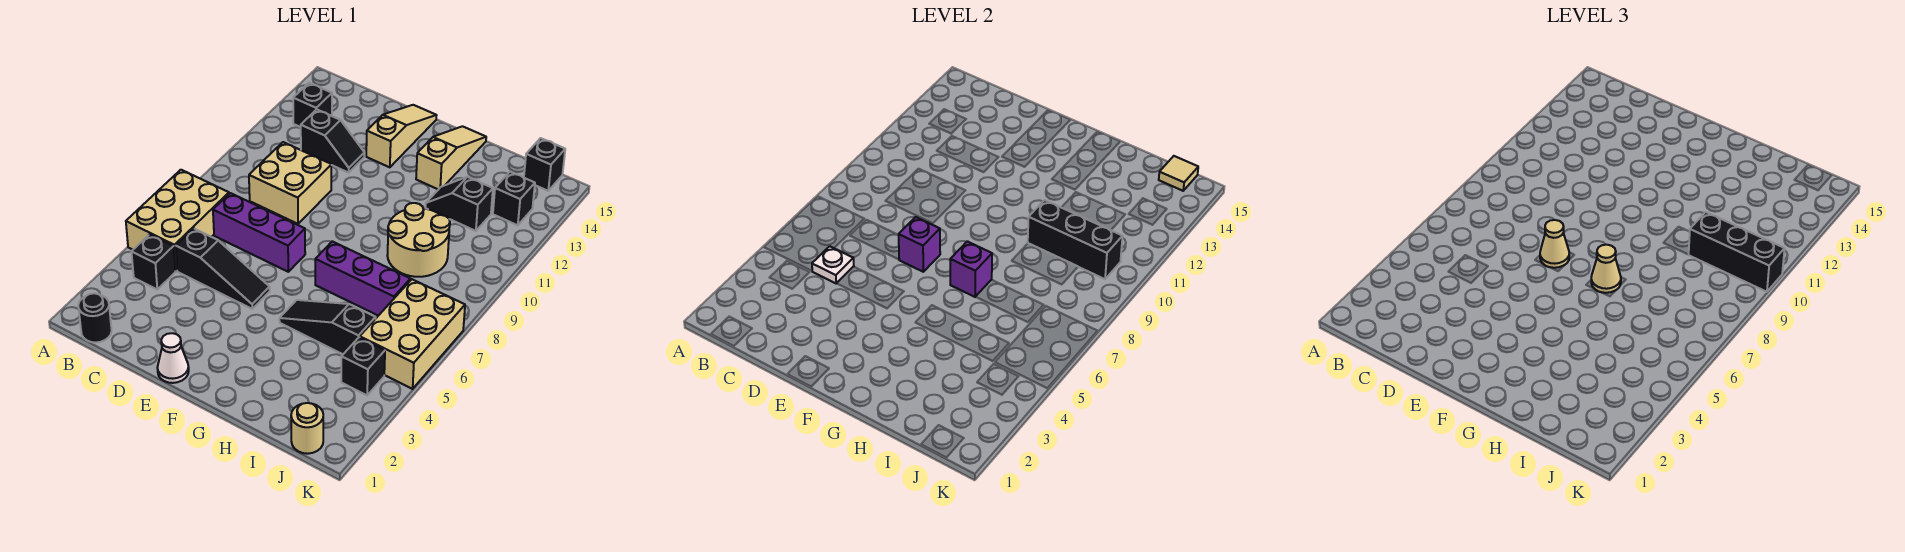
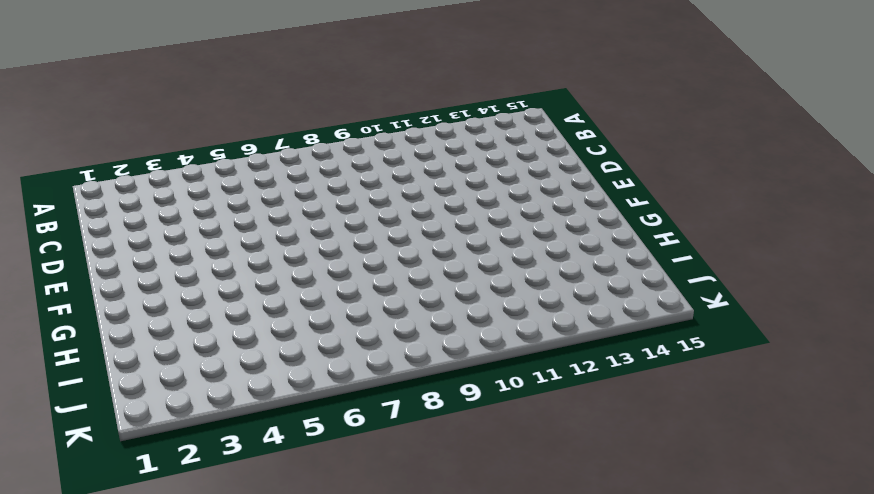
none -> tan 2x3 brick [126,170,229,271]
none -> black 1x1 round brick [78,293,112,342]
none -> black 1x1 brick [131,234,175,289]

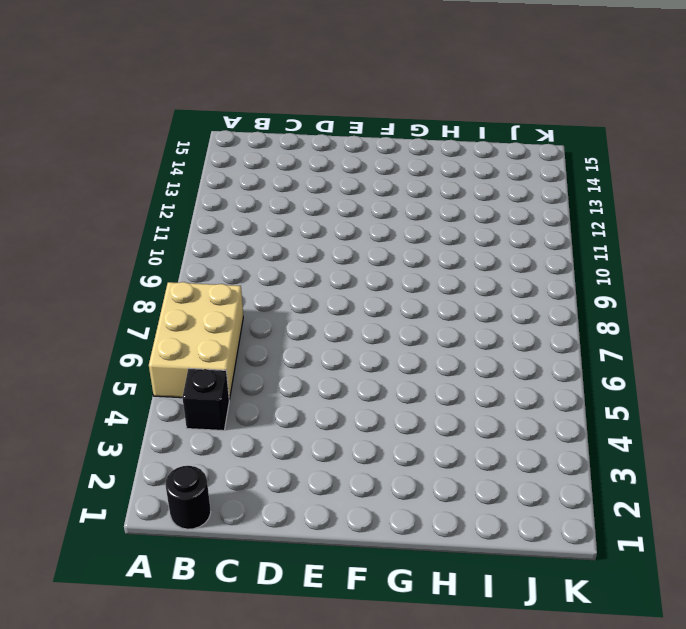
none -> black 1x1 brick [293,83,332,127]
none -> black 1x3 slope [176,228,270,309]
none -> purple 1x3 brick [213,193,305,272]

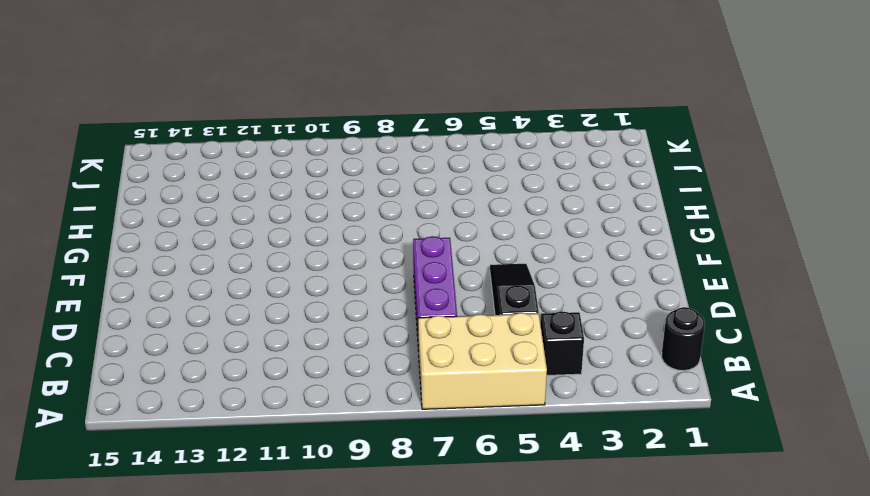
none -> black 1x1 brick [293,83,332,127]
none -> tan 2x2 brick [249,142,331,224]
none -> black 1x2 slope [301,109,364,173]

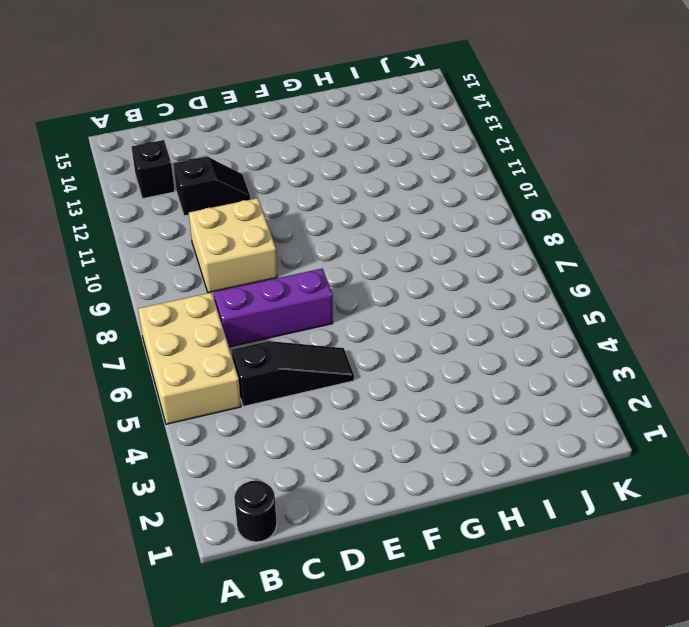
none -> black 1x1 brick [131,234,175,289]
none -> white 1x1 cone [157,333,189,383]
none -> tan 1x3 slope [366,105,437,167]

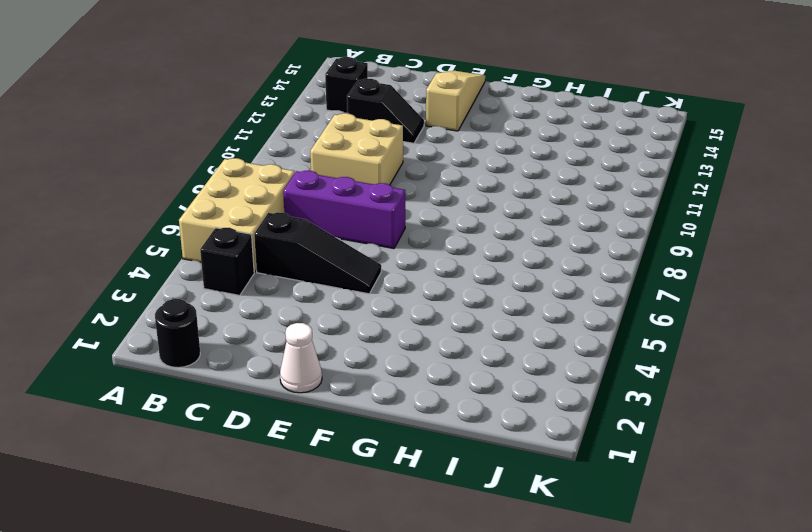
none -> black 1x3 slope [279,300,376,354]
none -> purple 1x3 brick [315,241,410,316]
none -> tan 1x3 slope [416,126,486,189]

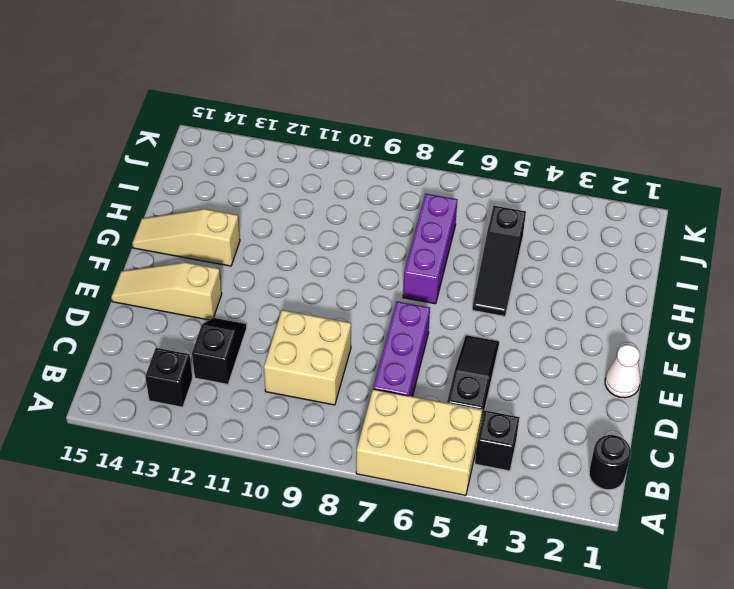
none -> tan 2x2 round brick [387,203,450,277]
none -> black 1x2 slope [425,177,493,231]
none -> tan 1x1 round brick [291,403,323,454]

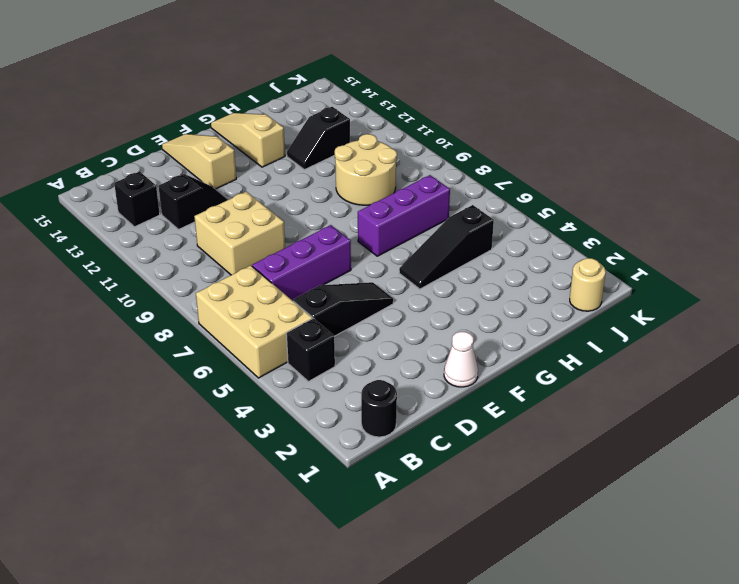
none -> black 1x1 brick [341,337,385,395]
none -> tan 2x3 brick [360,279,465,389]
none -> black 1x1 brick [493,172,535,225]

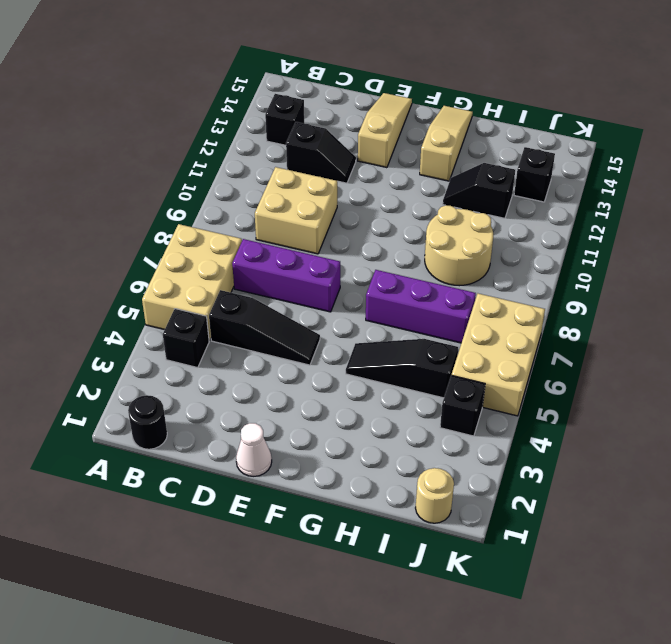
none -> black 1x1 brick [524,138,565,191]
none -> white 1x1 plate [812,246,854,283]
none -> purple 1x1 brick [899,217,940,272]

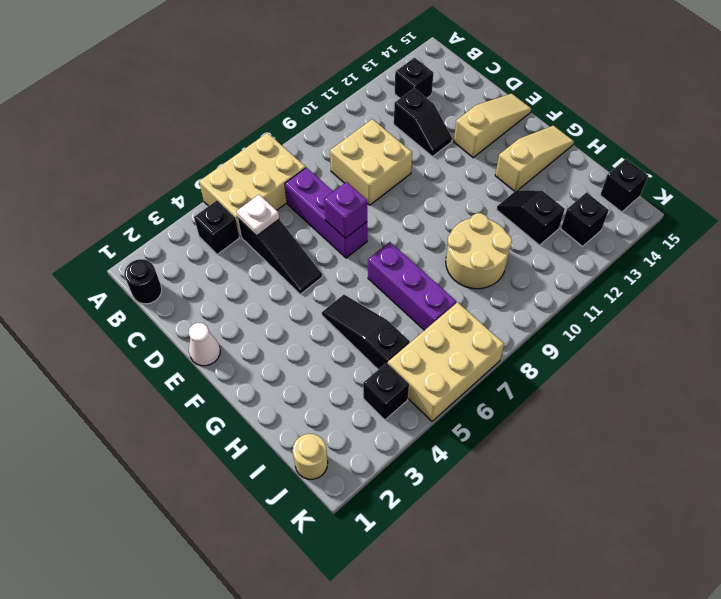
none -> purple 1x1 brick [950,241,992,297]
none -> black 1x3 brick [1028,200,1123,279]
none -> tan 1x1 tile [1159,156,1198,191]

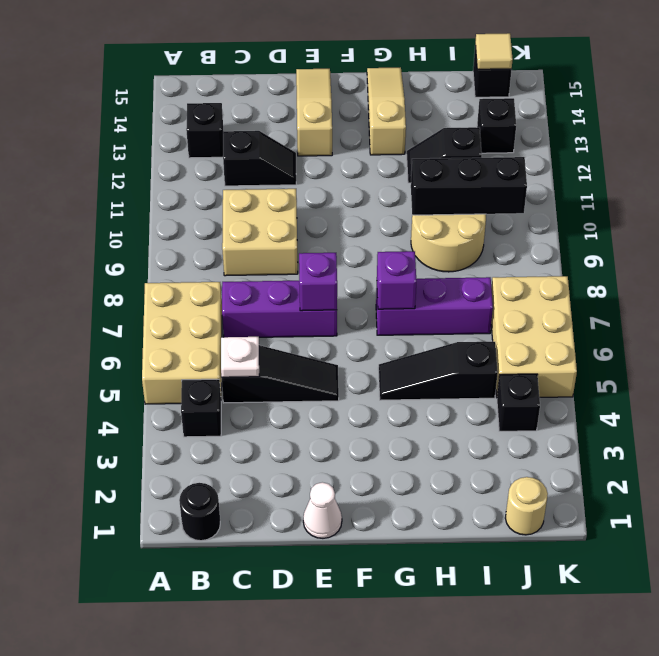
none -> tan 1x1 cone [1540,220,1569,268]
none -> tan 1x1 cone [1591,245,1621,293]
none -> black 1x3 brick [1689,212,1785,292]

